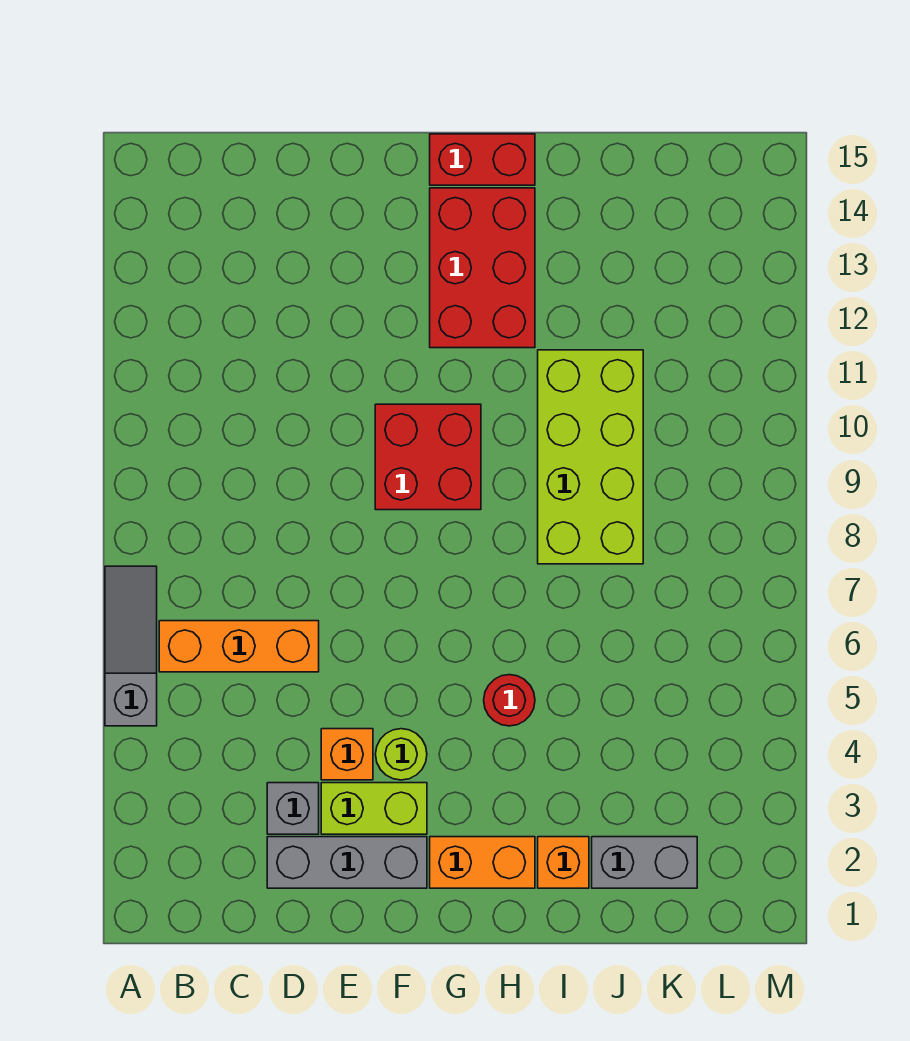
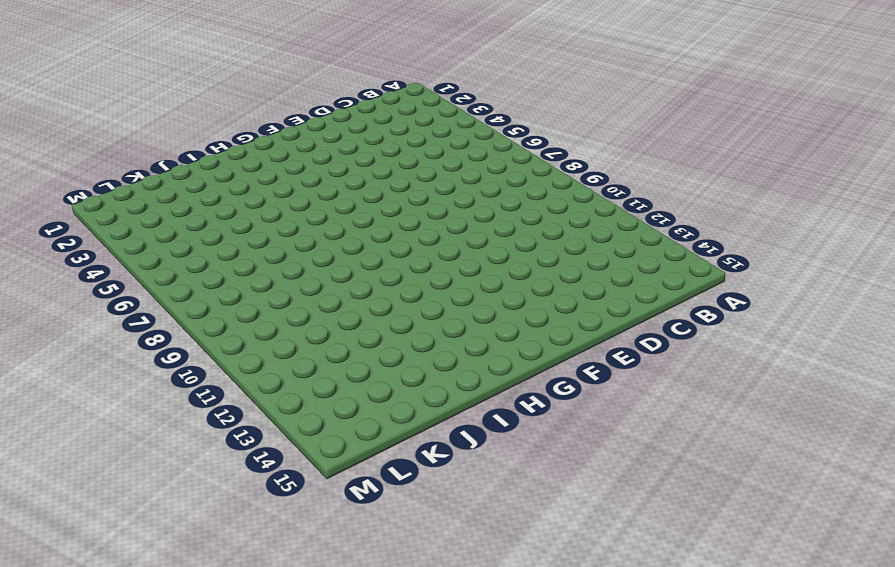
none -> grey 1x3 slope [105,566,157,726]
none -> orange 1x3 brick [159,621,319,672]
none -> grey 1x3 brick [267,837,427,888]

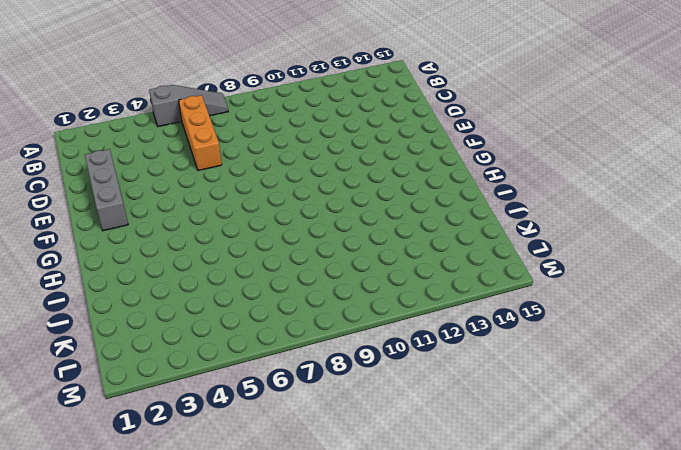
none -> grey 1x1 brick [267,783,319,834]
none -> lime 1x2 brick [321,783,427,834]
none -> orange 1x1 brick [321,729,373,780]

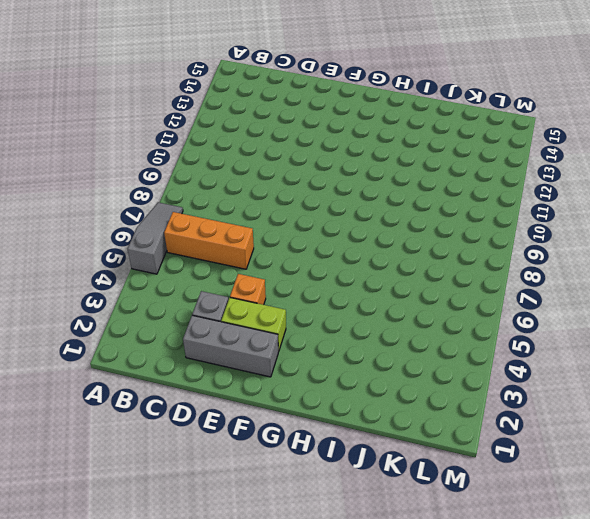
none -> lime 1x1 round brick [376,729,427,780]
none -> red 2x2 brick [375,404,481,510]
none -> orange 1x2 brick [430,837,535,888]

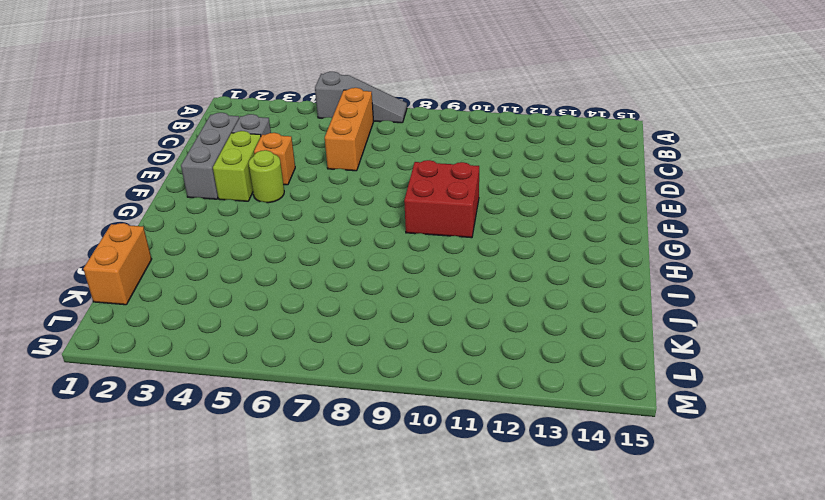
orange 1x2 brick [83,223,152,305] -> orange 1x2 brick moved to [430,837,535,888]
none -> red 2x3 brick [430,188,535,348]
none -> red 1x2 brick [430,134,535,185]
none -> red 1x1 round brick [484,675,535,726]

